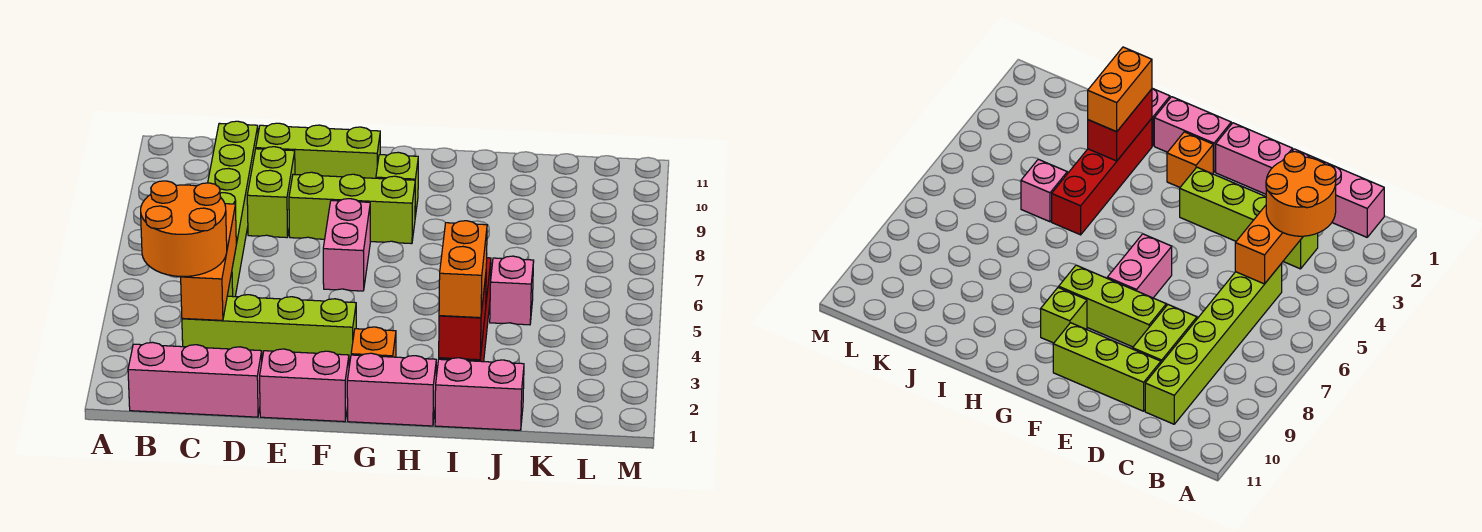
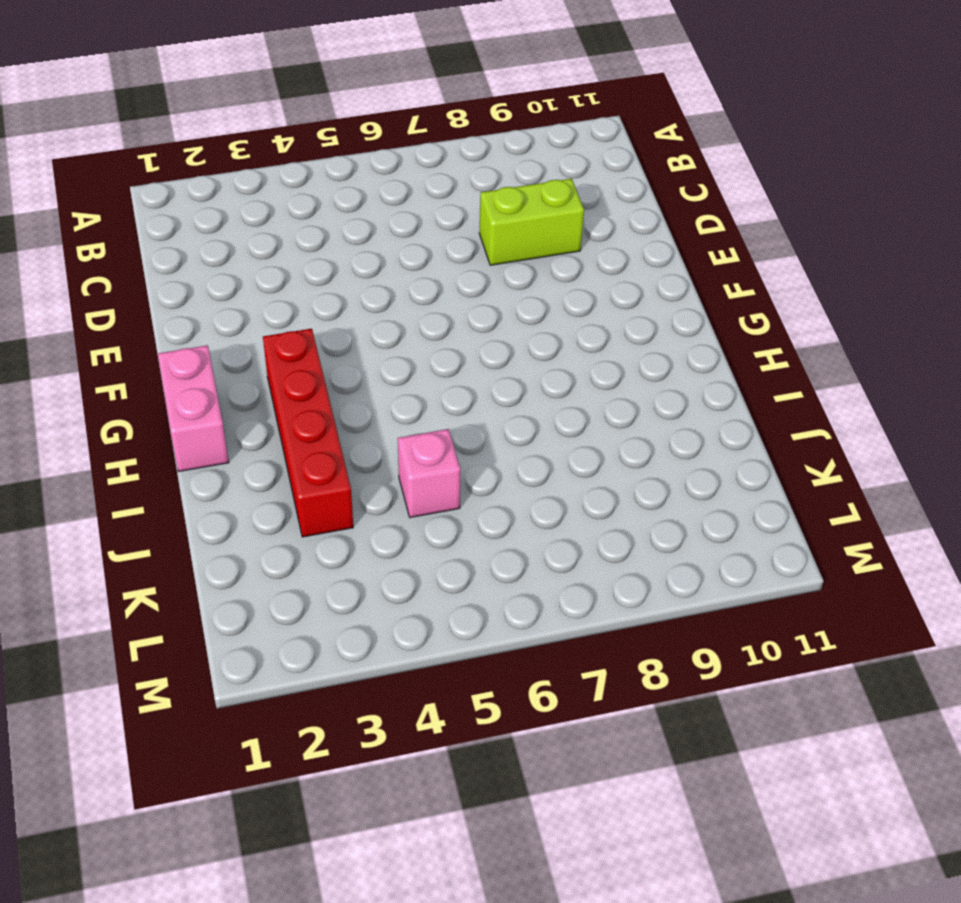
red 1x4 brick [263,329,353,537] -> red 1x4 brick turned to [1052,119,1152,235]
none -> pink 1x3 brick [128,342,262,417]
none -> lime 1x4 brick [182,295,356,366]
none -> lime 1x6 brick [208,121,258,297]

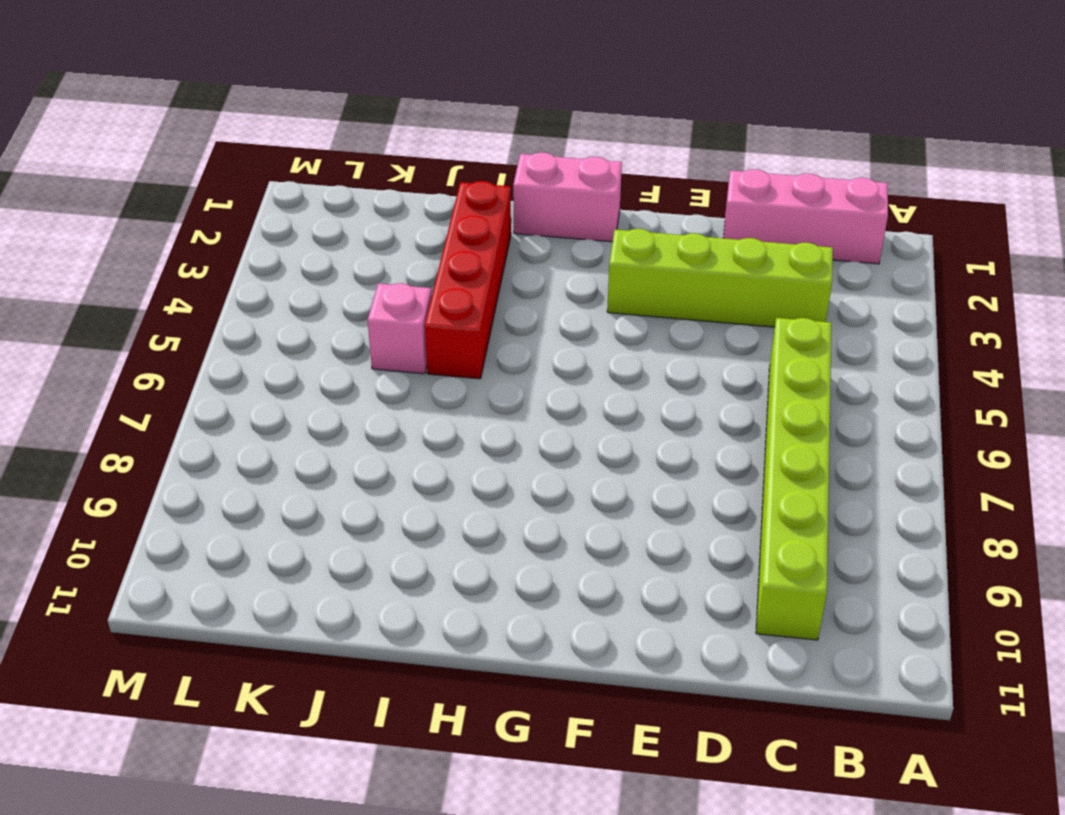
none -> lime 1x2 brick [247,147,295,238]
none -> lime 1x3 brick [256,123,380,178]
none -> pink 1x2 brick [260,349,349,422]

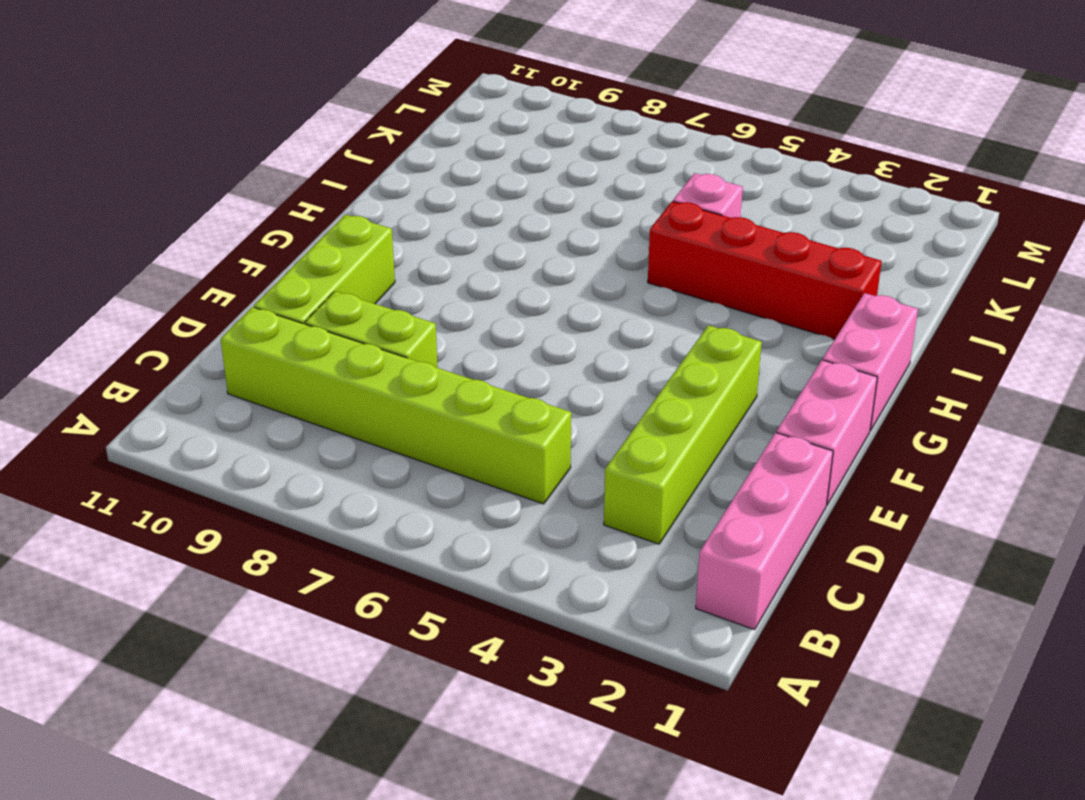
none -> lime 1x3 brick [289,172,415,244]
none -> pink 1x2 brick [323,199,370,291]
none -> orange 1x1 brick [351,327,396,357]

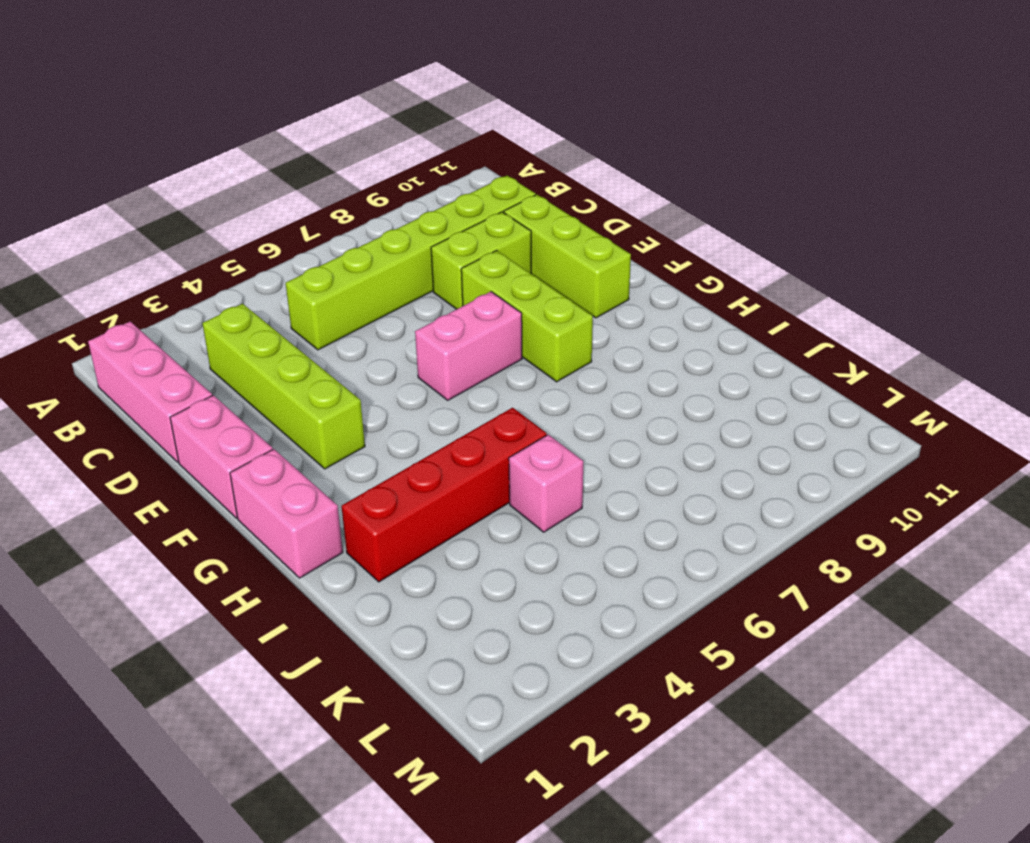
none -> orange 1x1 brick [351,327,396,357]
none -> lime 1x1 brick [376,152,418,217]
none -> pink 1x2 brick [435,358,524,430]

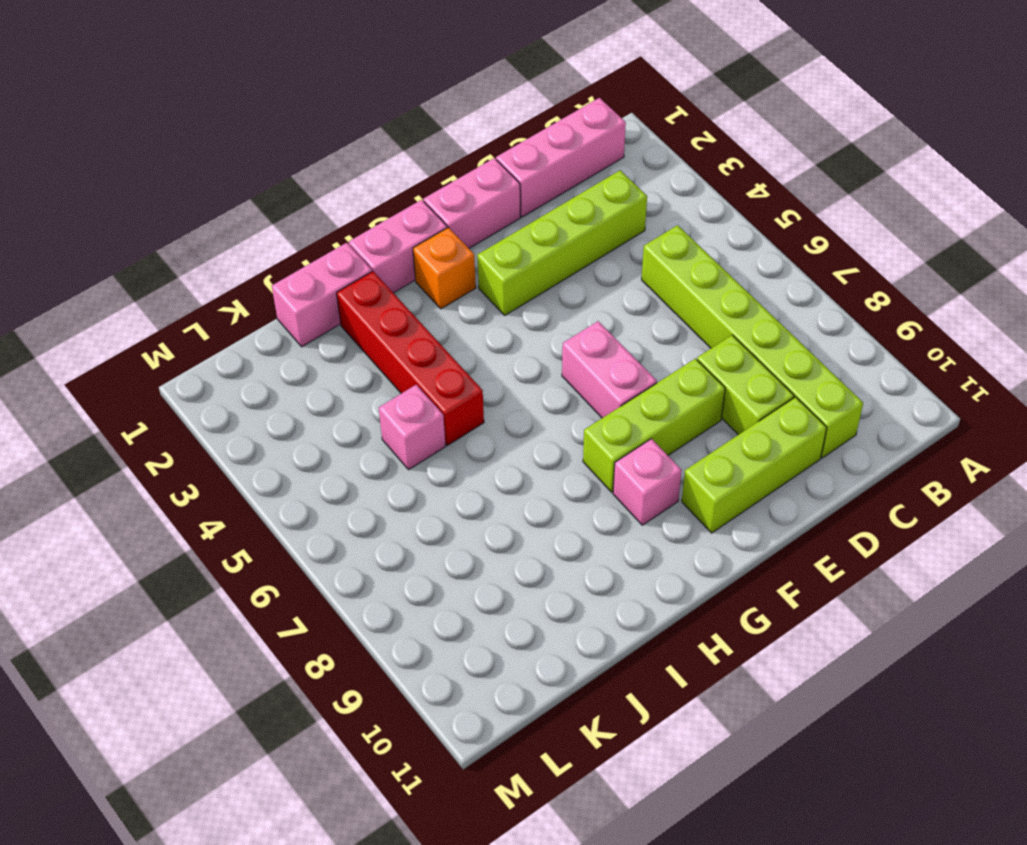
pink 1x1 brick [613,439,682,525] -> lime 1x1 brick [376,152,418,217]
none -> orange 1x3 brick [181,204,236,320]
none -> red 1x2 brick [439,276,486,360]
none -> orange 2x2 round brick [141,181,227,276]

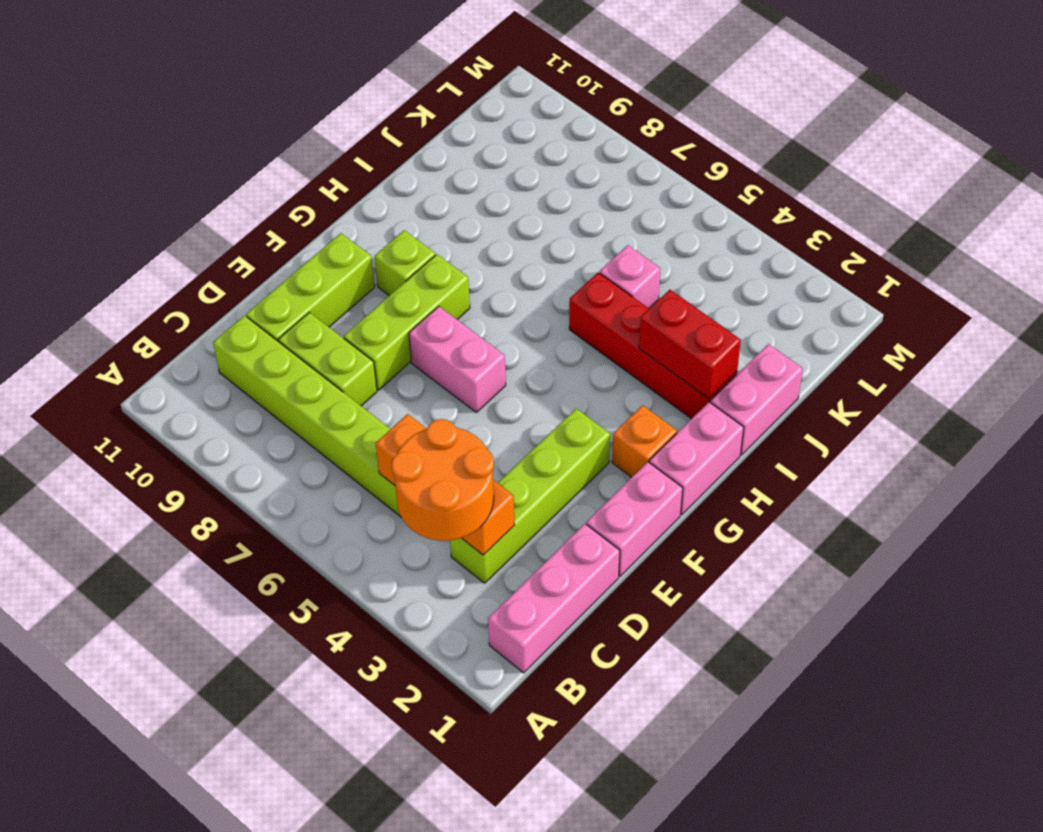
none -> orange 1x2 brick [439,221,487,318]

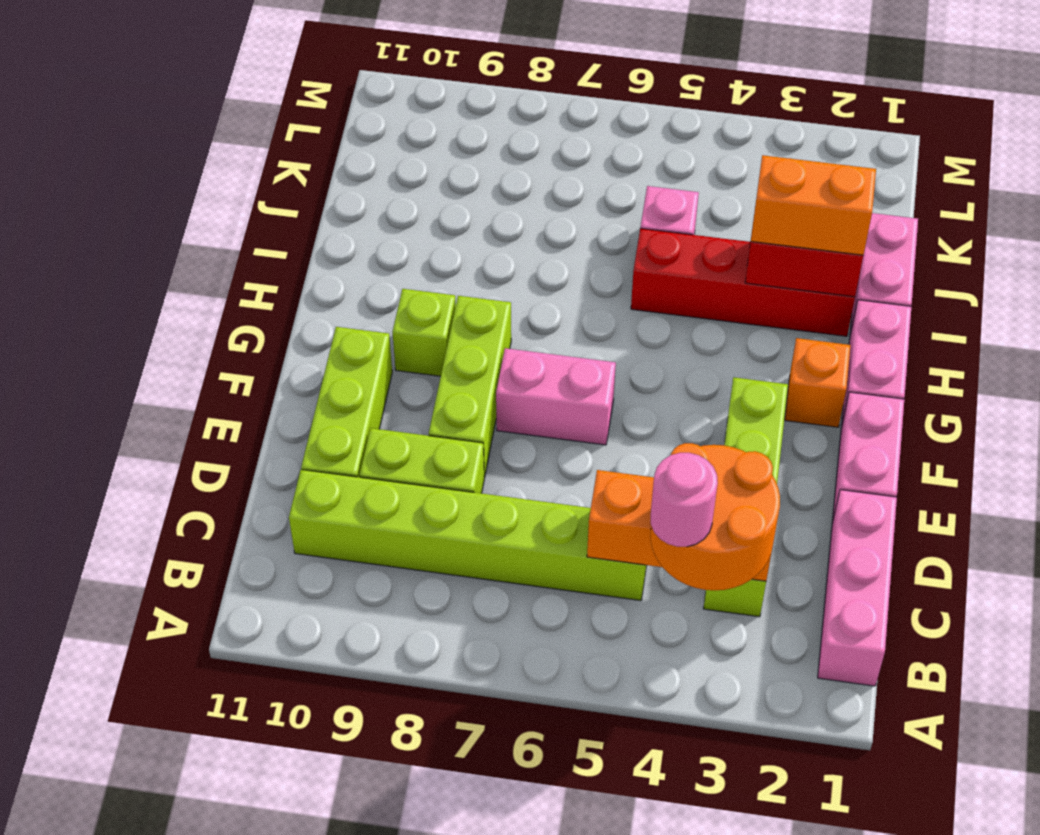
pink 1x1 round brick [651,453,718,547] -> none

